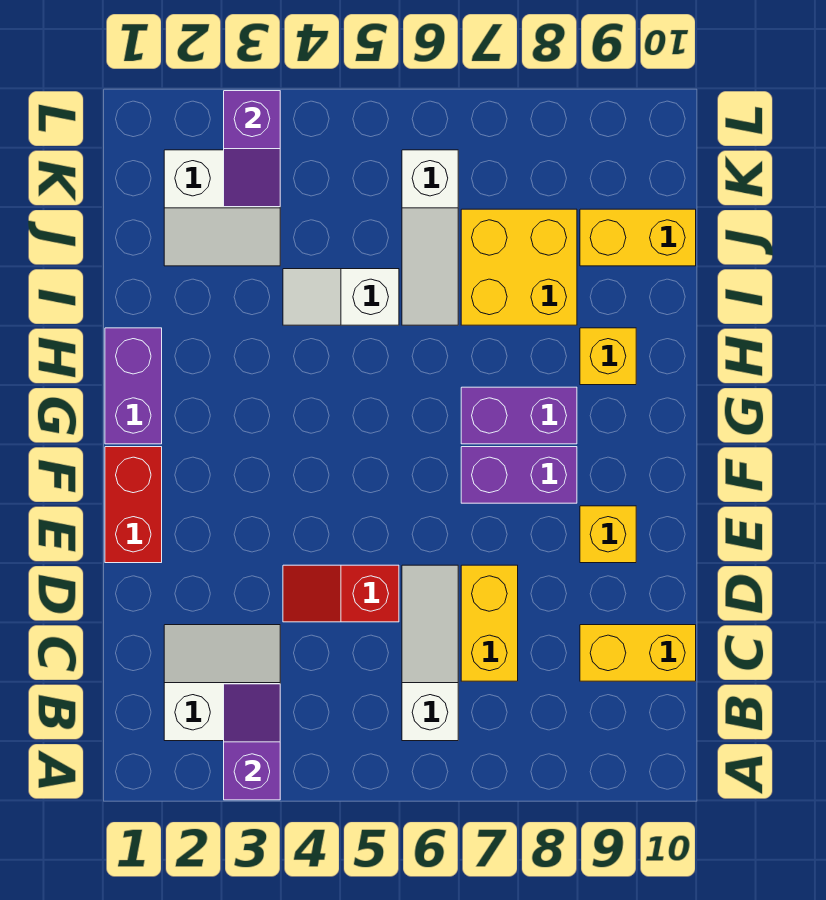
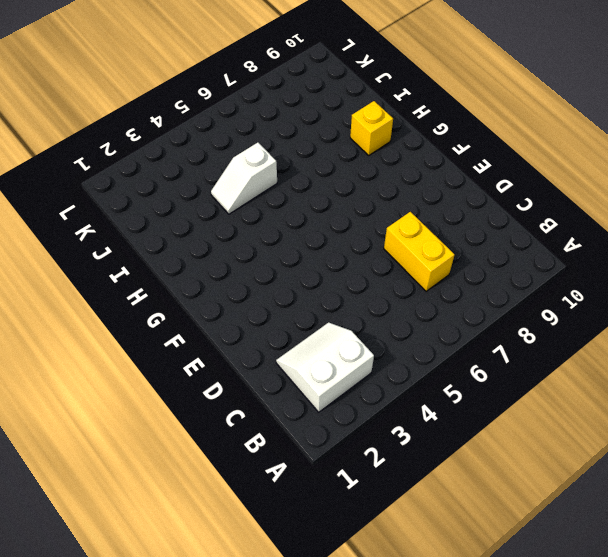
none -> white 1x3 slope [402,565,458,741]
none -> yellow 1x2 brick [580,625,696,681]
none -> red 1x2 slope [283,565,399,622]

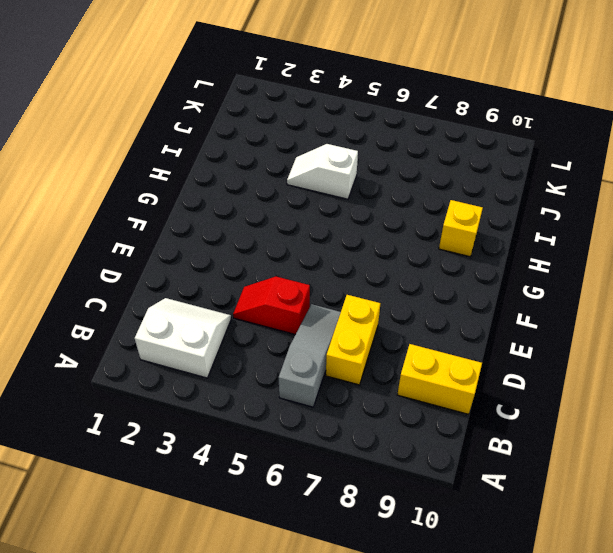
grey 1x3 slope [278,304,341,407] -> white 1x3 slope [402,565,458,741]
none -> red 1x2 brick [105,447,162,563]
none -> yellow 1x1 brick [580,506,636,563]
none -> purple 1x2 brick [461,447,577,503]

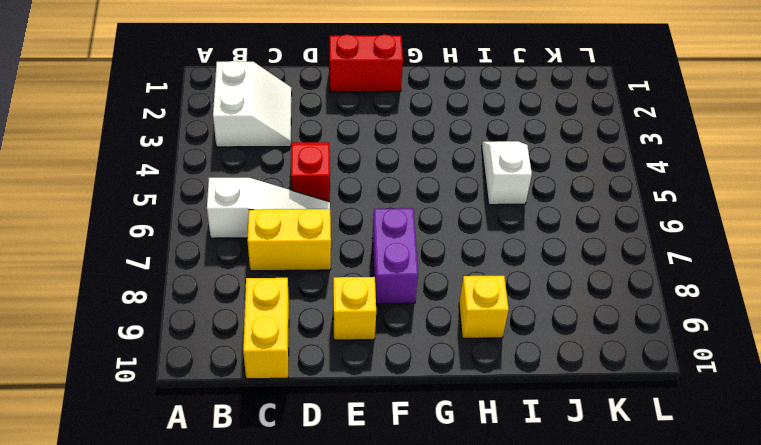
none -> purple 1x2 brick [105,328,162,444]
none -> purple 1x2 brick [461,387,577,444]
none -> white 1x3 slope [402,150,458,325]

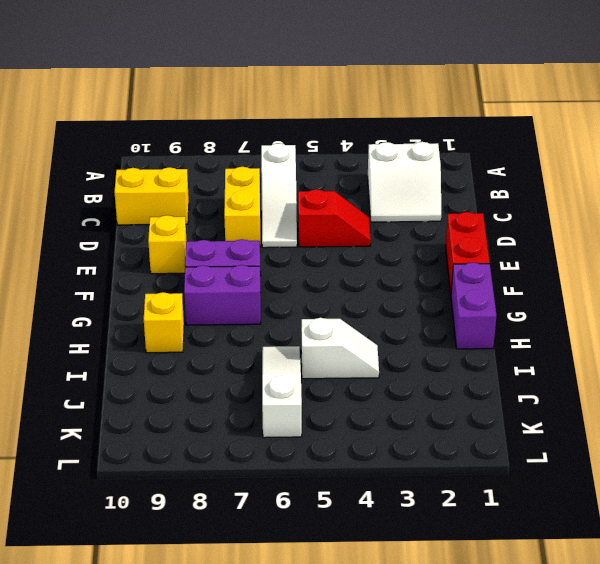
none -> yellow 2x2 brick [461,209,577,325]
none -> white 2x2 slope [164,150,280,266]
none -> yellow 1x2 brick [580,209,696,266]

